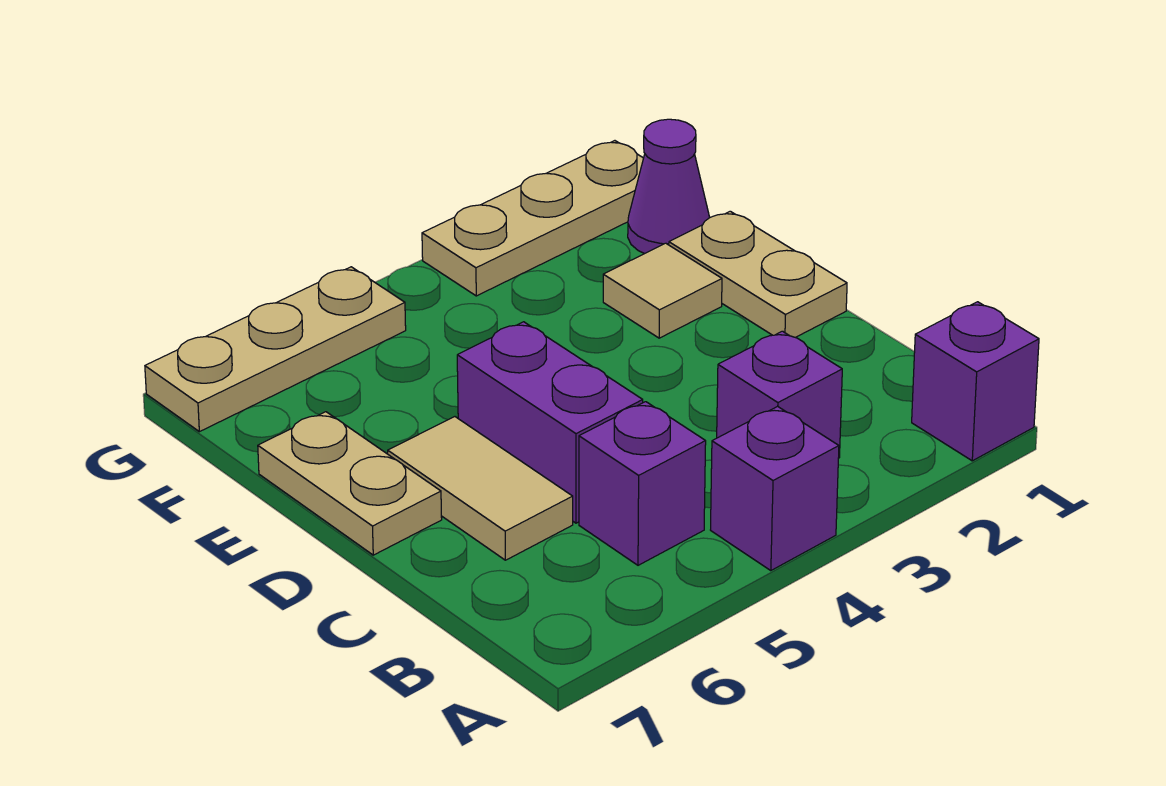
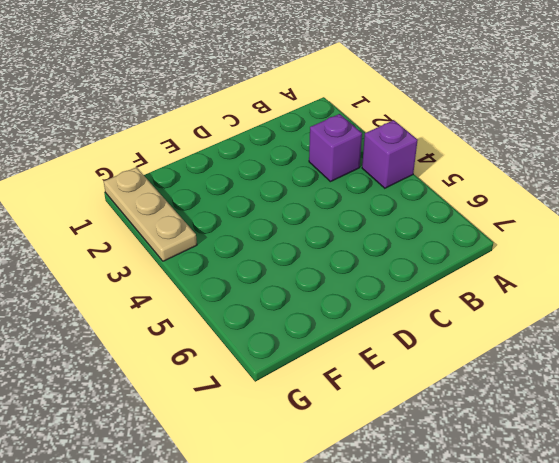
none -> purple 1x1 brick [912,302,1039,461]
none -> purple 1x1 brick [579,402,706,565]
none -> purple 1x2 brick [457,322,643,523]

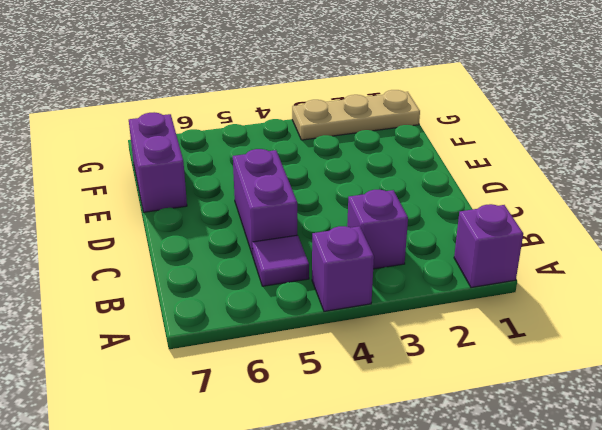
purple 1x1 tile [252,235,309,286] -> purple 1x1 brick [579,402,706,565]
purple 1x2 brick [129,112,187,212] -> tan 1x2 plate [258,412,442,555]
none -> tan 1x2 tile [388,417,573,560]
none -> tan 1x2 plate [669,211,847,337]
none -> tan 1x1 tile [603,243,722,338]

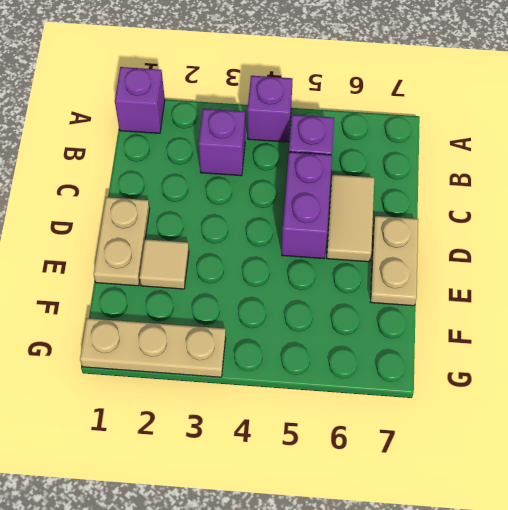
none -> purple 1x1 cone [628,119,710,254]
none -> tan 1x3 plate [145,267,406,432]

